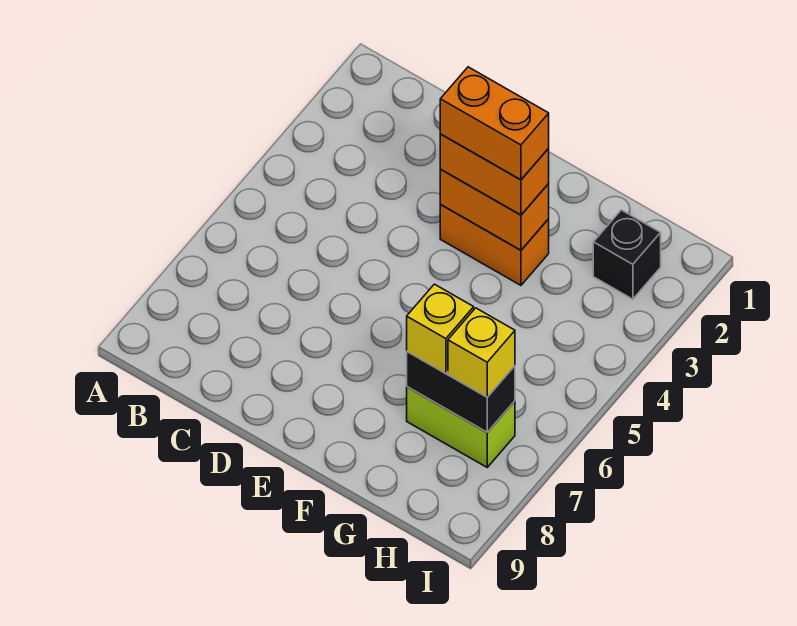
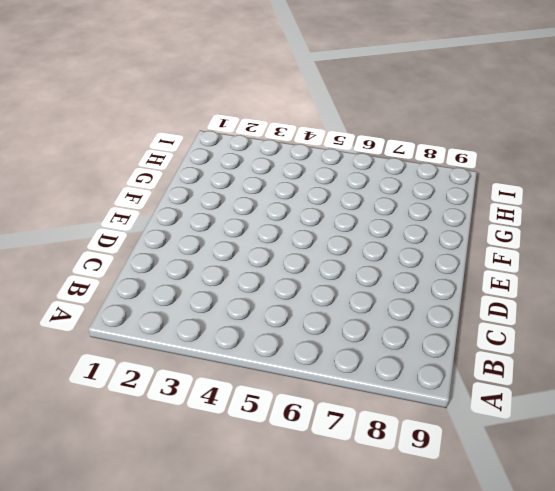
none -> orange 1x2 brick [440,205,549,285]
none -> lime 1x2 brick [407,387,515,467]

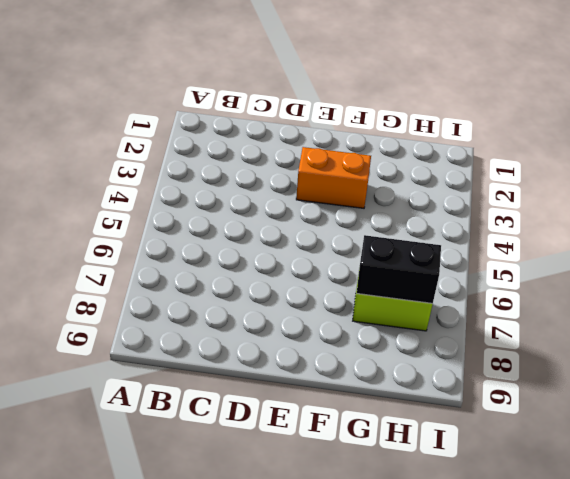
none -> black 1x1 brick [593,210,661,299]
none -> orange 1x2 brick [440,169,549,250]

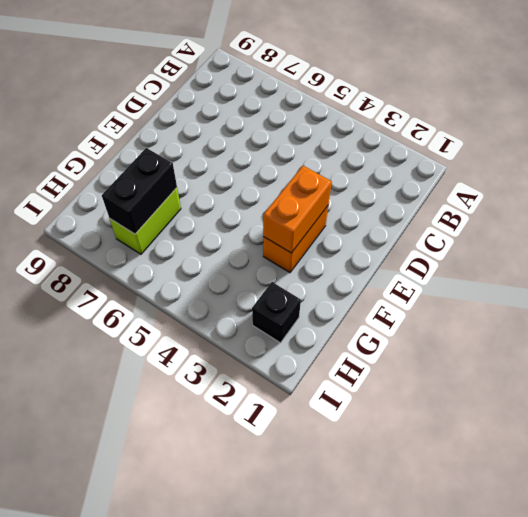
none -> orange 1x2 brick [440,134,549,215]
none -> yellow 1x1 brick [407,284,474,373]

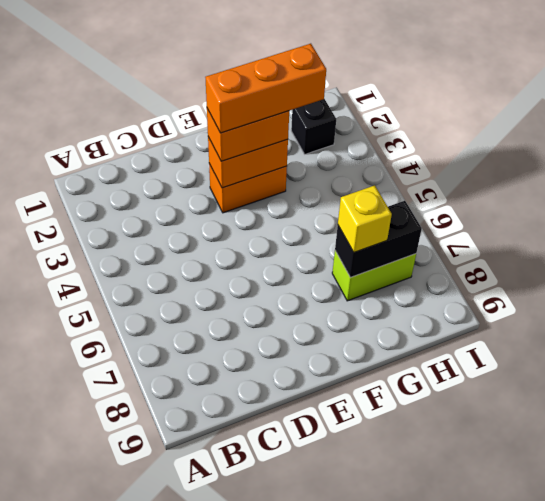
orange 1x3 brick [205,44,326,133] -> orange 1x2 brick [440,67,549,180]
none -> yellow 1x1 brick [448,308,515,397]

